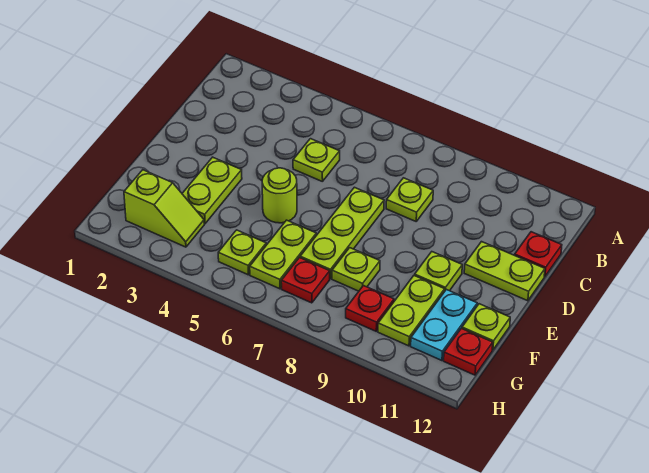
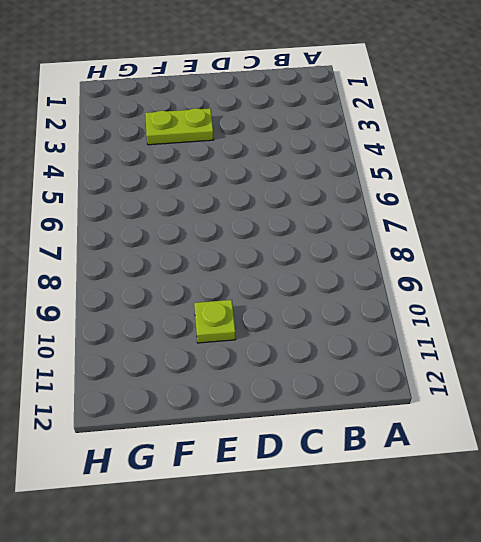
none -> lime 1x1 plate [293,139,340,182]
none -> lime 1x1 plate [386,178,433,221]
none -> red 1x1 plate [515,232,562,277]

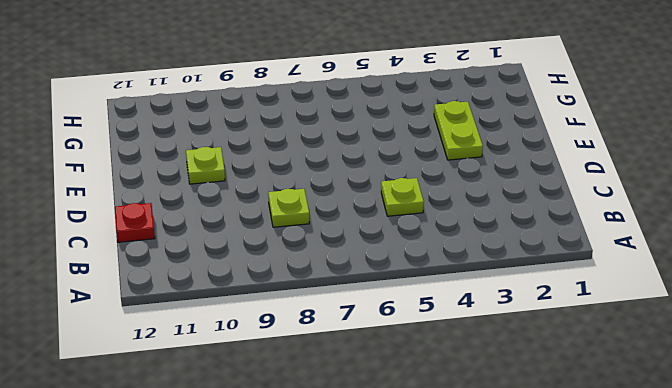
none -> lime 1x3 plate [300,187,384,279]
none -> lime 1x2 plate [464,242,545,301]
none -> lime 1x1 round brick [262,168,297,223]

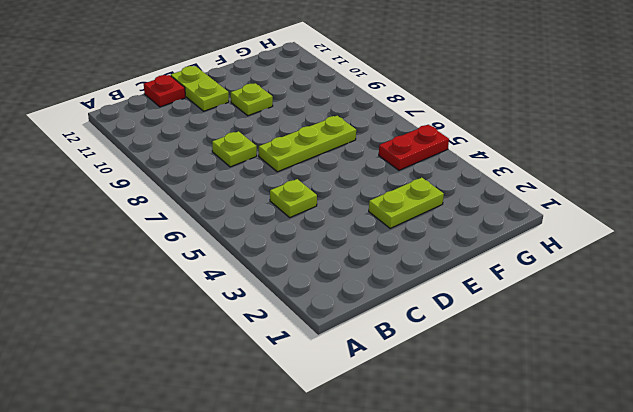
red 1x2 plate [379,125,449,170] -> lime 1x1 plate [218,230,266,275]
none -> lime 1x1 round brick [262,168,297,223]
none -> lime 1x2 plate [250,220,316,289]
none -> lime 1x1 plate [332,248,380,291]

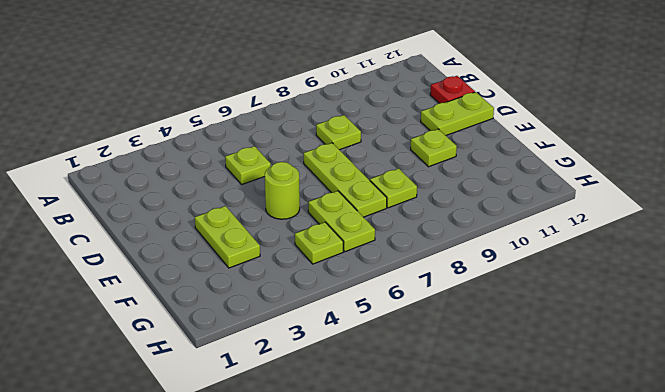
none -> lime 1x2 plate [378,275,445,346]
none -> cyan 1x2 plate [411,290,477,361]
none -> lime 1x1 plate [462,304,510,350]

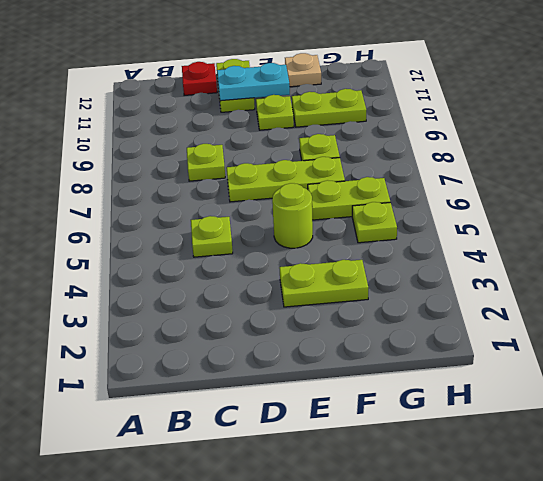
cyan 1x2 plate [217,63,290,101] -> cyan 1x2 plate moved to [411,290,477,361]
tan 1x1 plate [285,53,321,87] -> lime 1x1 plate [462,304,510,350]
none -> lime 1x2 slope [124,170,204,247]
none -> red 1x1 plate [281,258,330,303]
none -> red 1x1 plate [346,286,394,331]

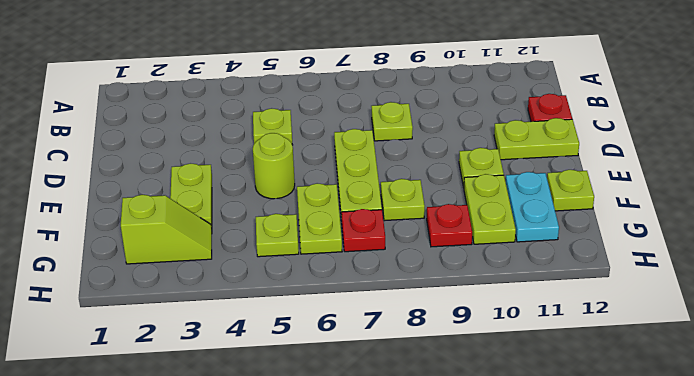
none -> red 1x1 plate [444,328,493,375]

